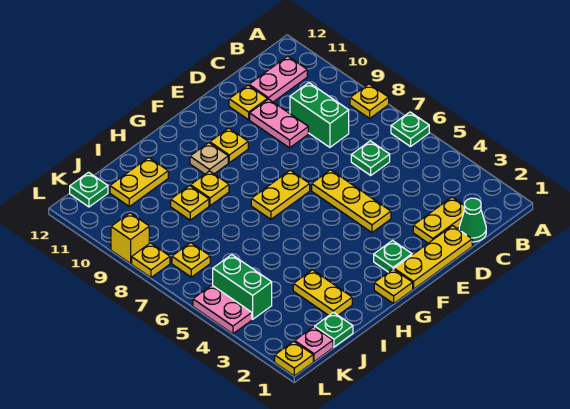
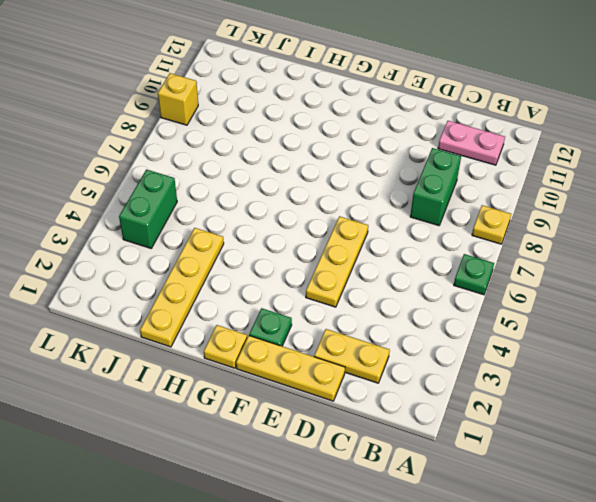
yellow 1x4 plate [140,228,224,347] -> yellow 1x2 plate [293,270,352,315]
none -> green 1x1 cone [459,198,486,242]
none -> green 1x1 plate [351,141,390,175]
none -> pink 1x2 plate [250,99,308,148]

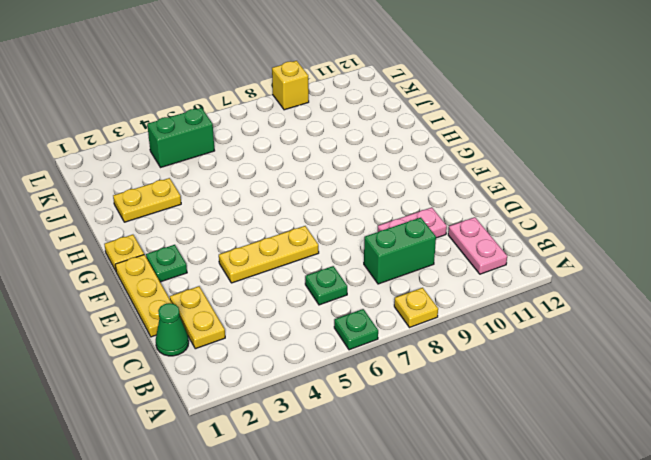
none -> yellow 1x1 plate [229,85,268,120]
none -> yellow 1x2 plate [251,170,310,219]
none -> yellow 1x1 plate [210,128,248,163]

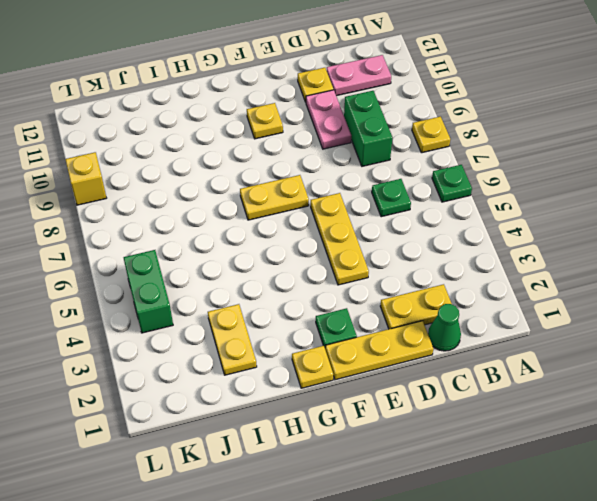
none -> tan 1x1 plate [190,143,228,174]
none -> yellow 1x1 plate [191,171,229,206]
none -> yellow 1x1 plate [171,186,209,220]

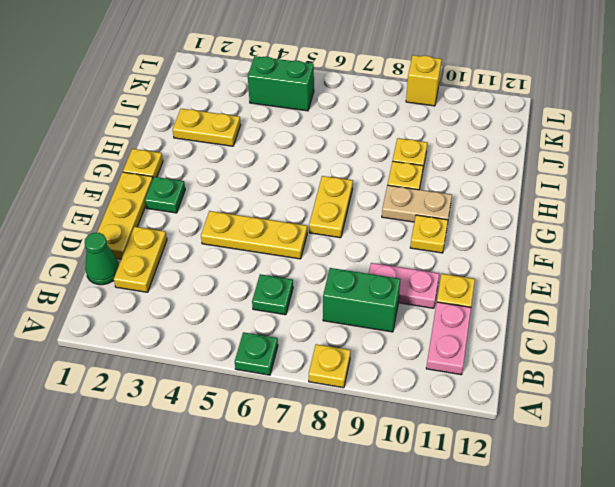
tan 1x2 plate [382,185,452,222] -> tan 1x1 plate [190,143,228,174]
none -> yellow 1x2 plate [110,157,168,206]
none -> green 1x1 plate [315,312,353,347]
none -> pink 1x1 plate [295,327,333,361]

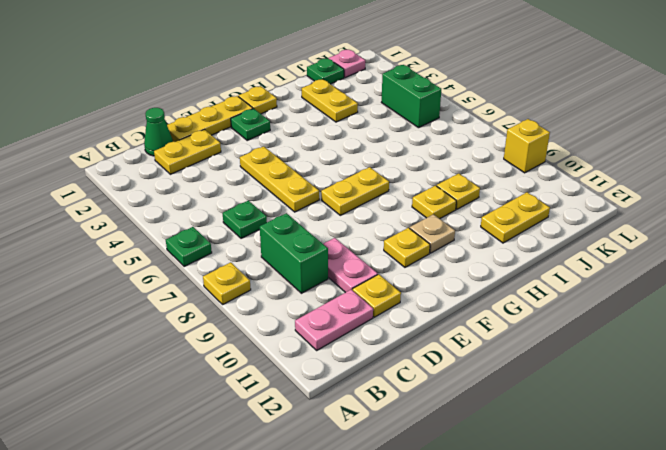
none -> yellow 1x1 plate [172,243,210,277]
none -> green 1x1 plate [70,172,108,207]
none -> yellow 1x1 plate [275,341,313,376]

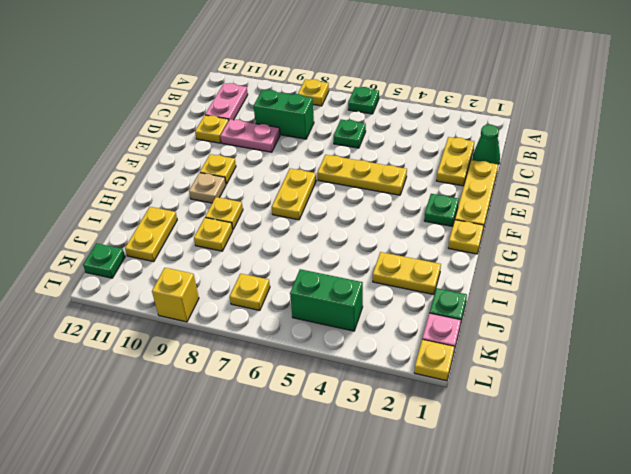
none -> pink 1x2 plate [193,285,252,334]
none -> yellow 1x1 plate [132,243,170,278]

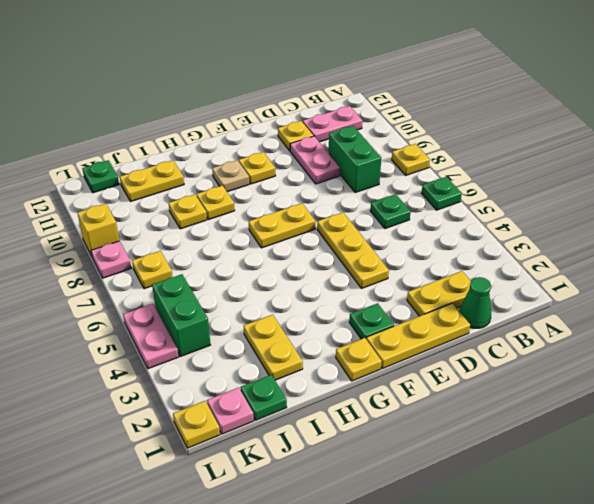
pink 1x1 plate [91,241,131,278] -> yellow 1x1 plate [132,243,170,278]

